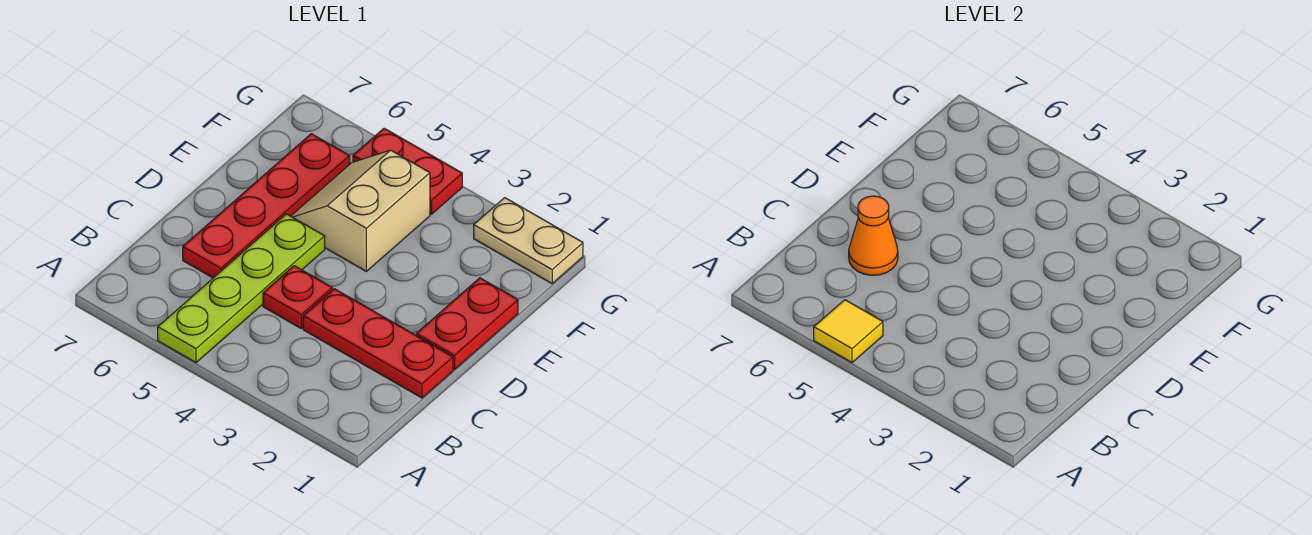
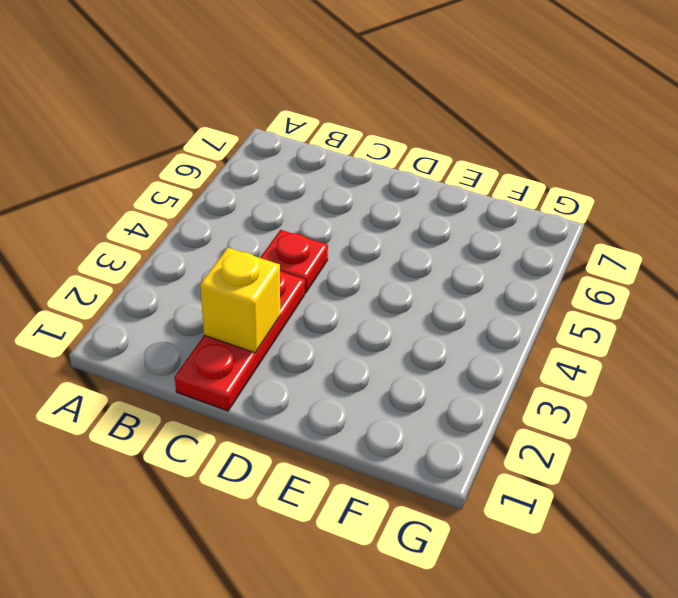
yellow 1x1 brick [200,248,280,353] -> none
none -> lime 1x4 plate [158,214,325,363]
none -> red 1x4 plate [183,134,350,278]

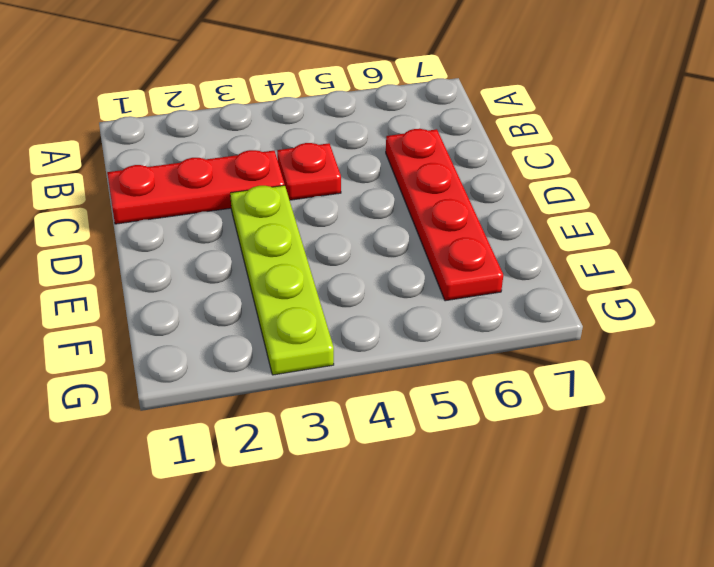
lime 1x4 plate [230,185,334,375] -> lime 1x4 plate moved to [158,214,325,363]
none -> red 1x2 plate [416,278,518,369]
none -> tan 2x2 slope [291,150,430,271]

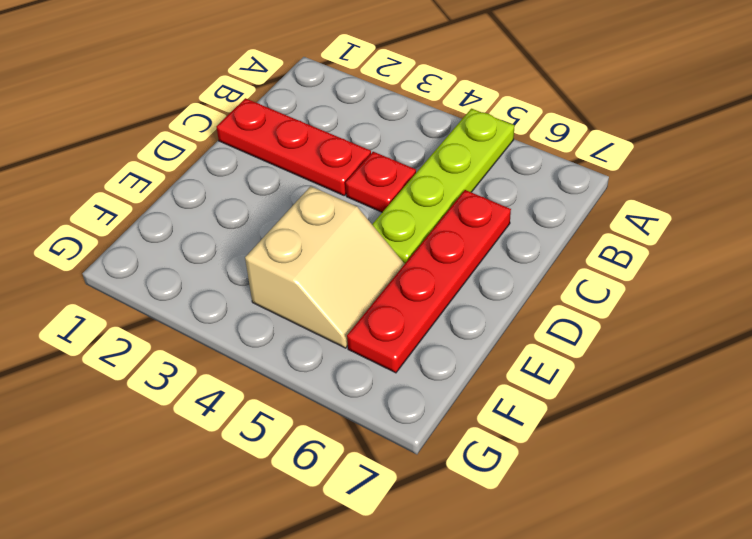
none -> red 1x2 plate [416,278,518,369]
none -> tan 1x2 plate [474,198,583,284]

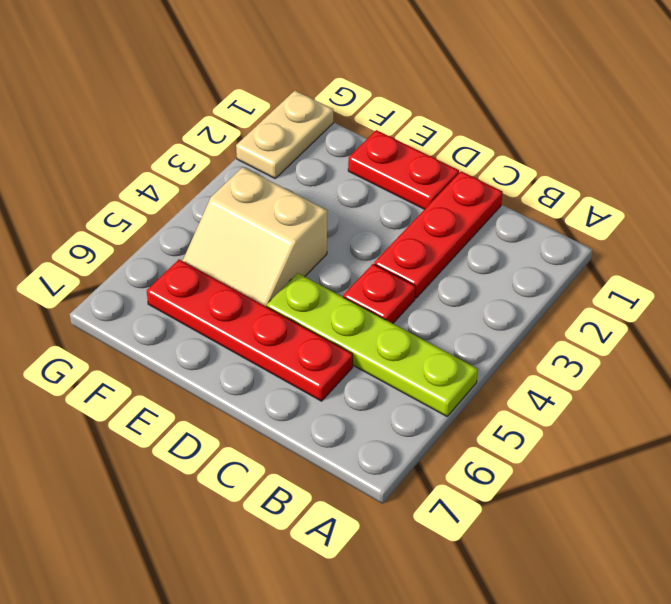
none -> red 1x2 plate [353,128,462,214]
none -> yellow 1x1 tile [814,300,883,363]

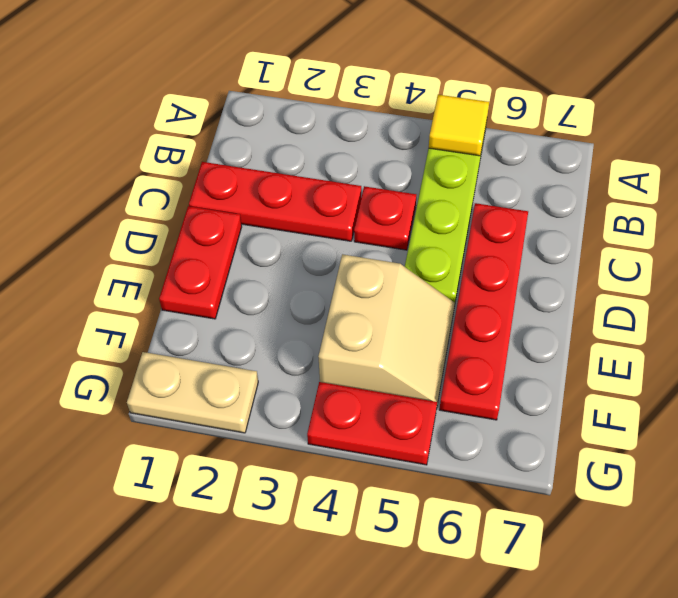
none -> orange 1x1 cone [849,196,898,275]

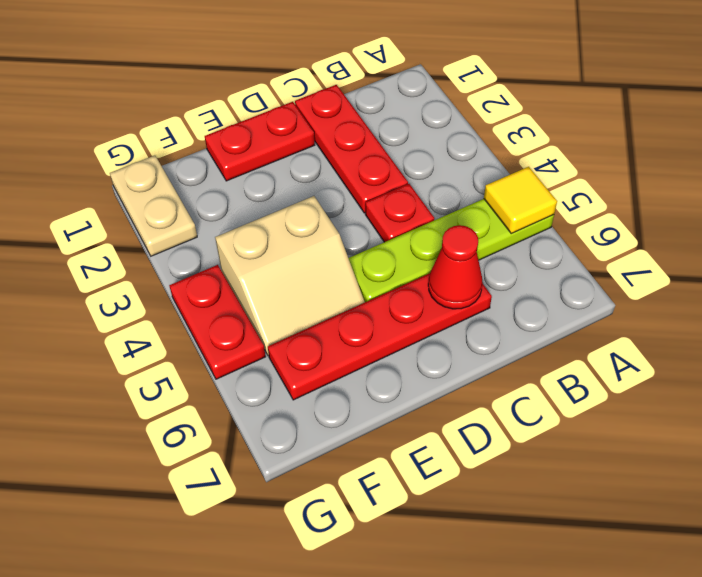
red 1x1 cone [428,225,483,309] -> orange 1x1 cone [849,196,898,275]

